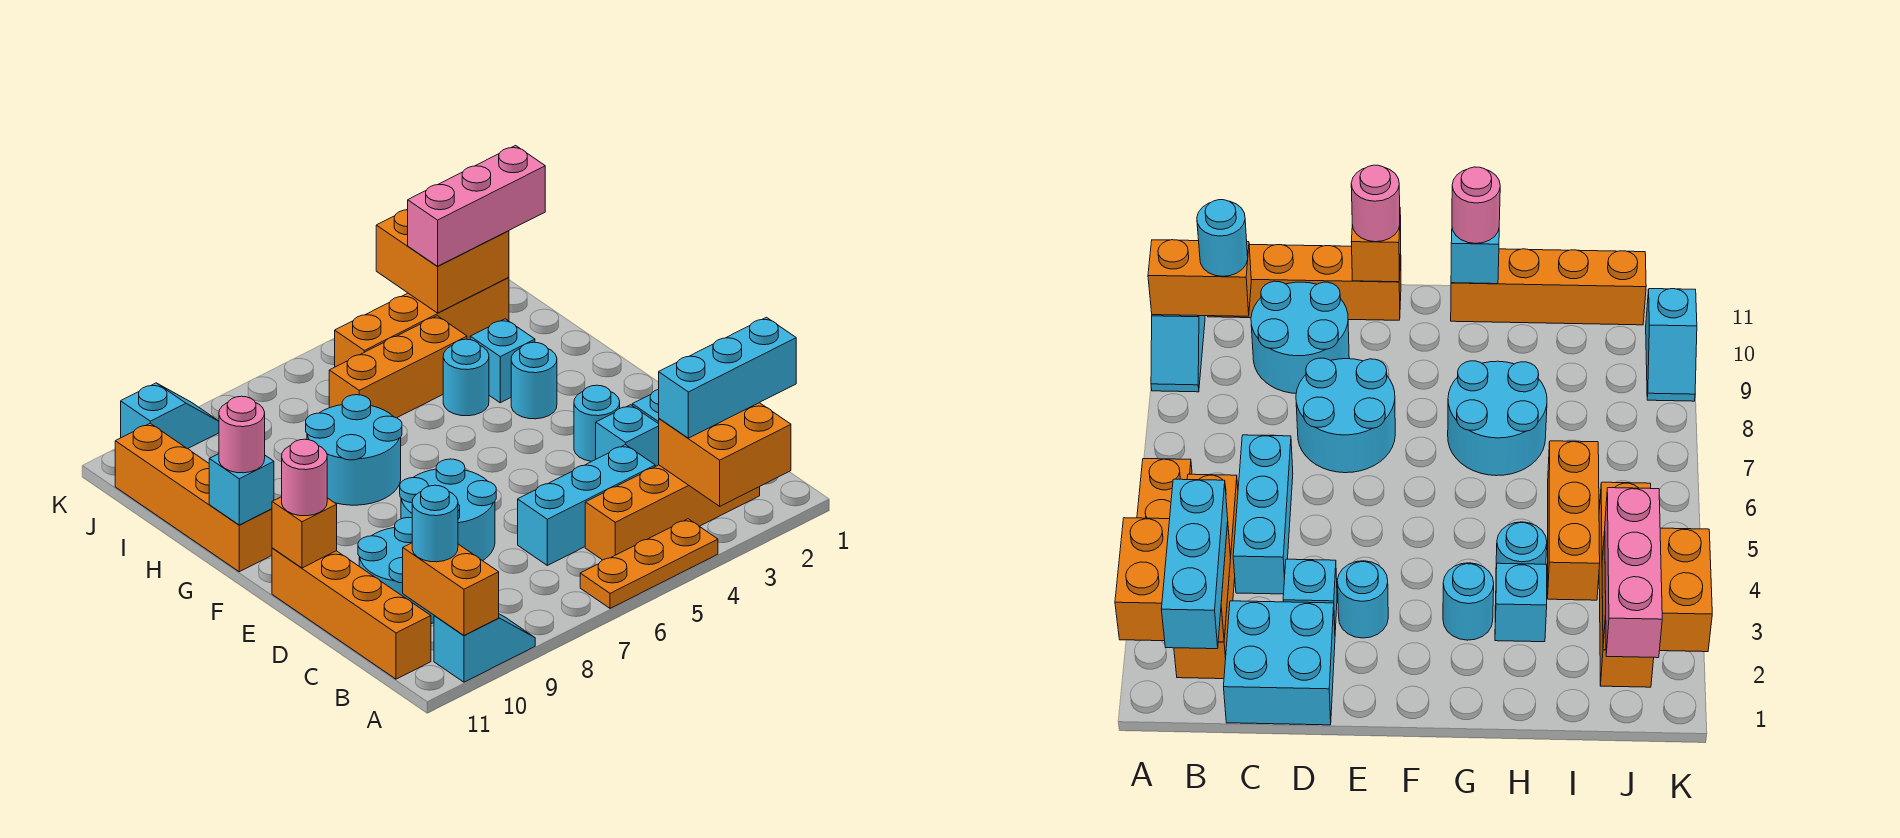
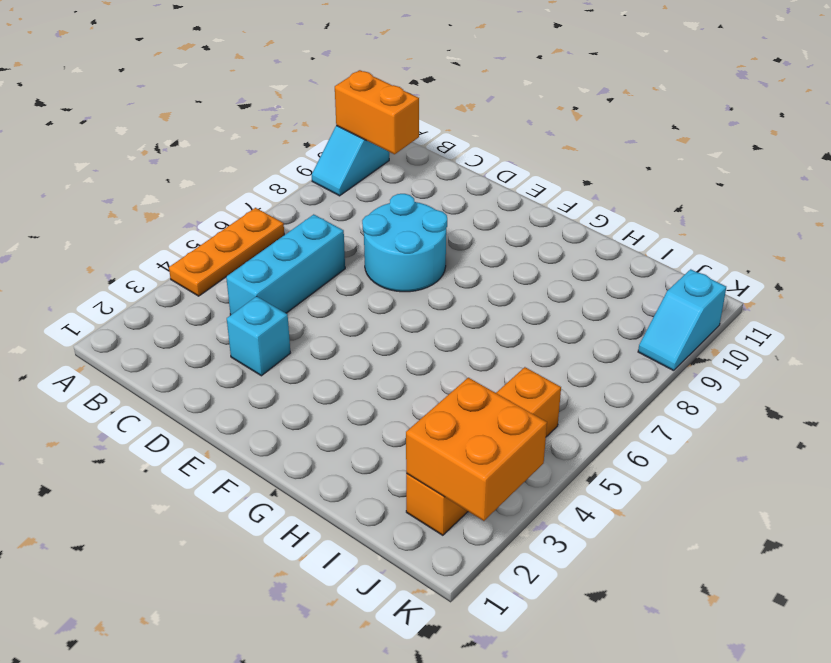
none -> orange 1x4 brick [585,465,760,560]
none -> orange 1x4 brick [272,548,431,679]
none -> cyan 2x2 brick [1224,601,1335,725]

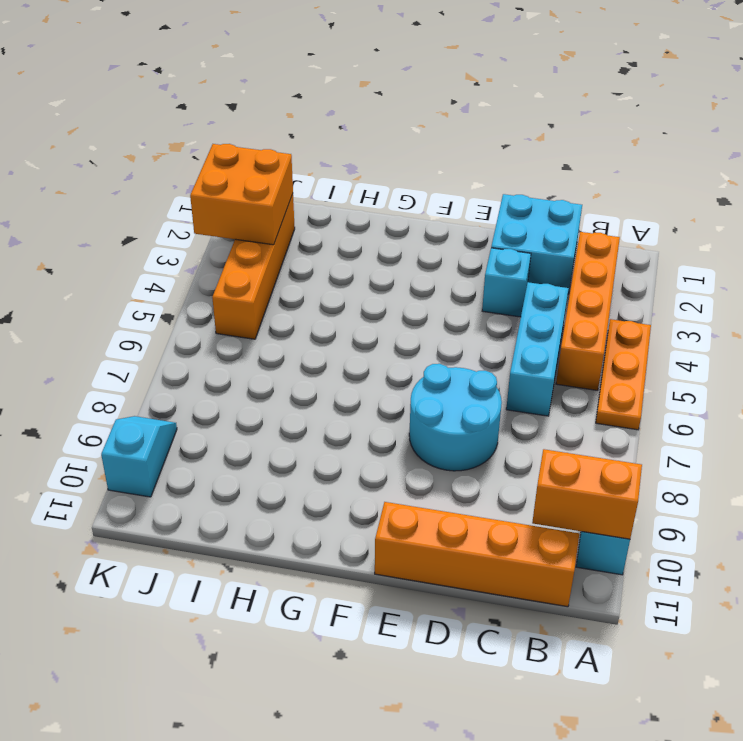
none -> cyan 2x2 round brick [358,518,434,624]
none -> cyan 1x1 round brick [574,385,620,462]
none -> cyan 1x1 round brick [511,342,557,419]

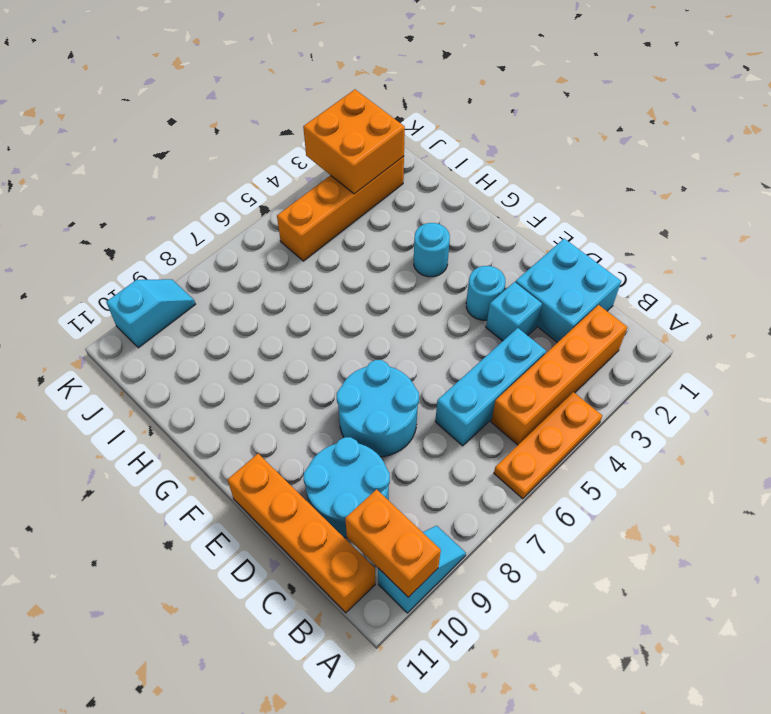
none -> cyan 2x2 round brick [306,395,402,505]
none -> orange 1x4 brick [115,423,272,572]
none -> cyan 1x1 brick [470,319,535,403]

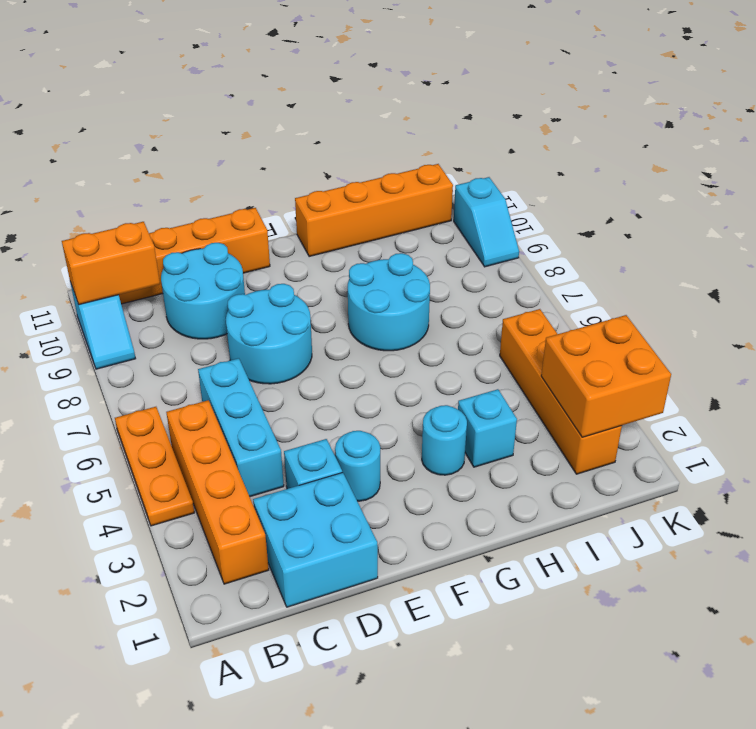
none -> cyan 1x1 round brick [443,339,489,416]
none -> orange 1x3 brick [329,316,467,418]
none -> orange 2x2 brick [659,403,791,506]

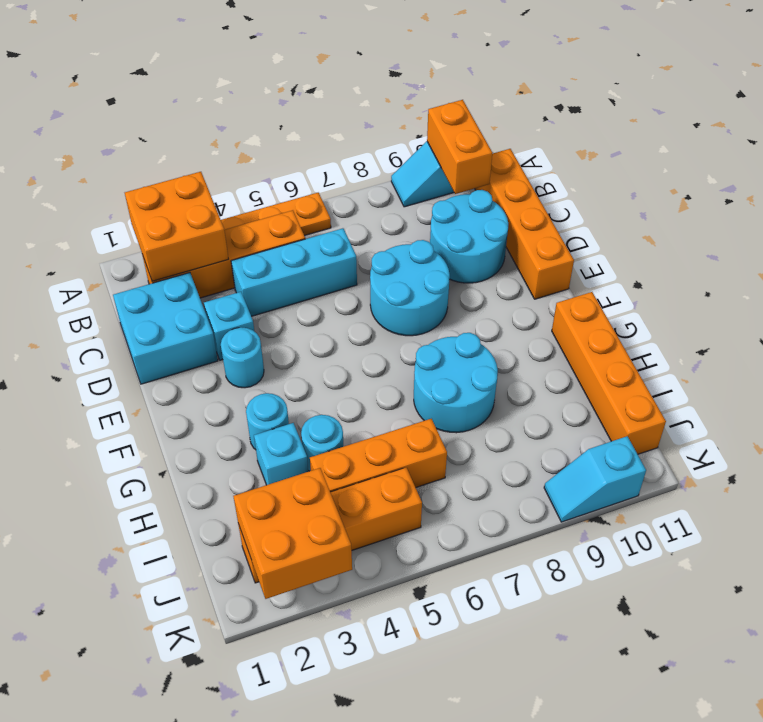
none -> orange 1x1 brick [272,497,337,568]
none -> cyan 1x1 brick [209,454,274,525]
none -> cyan 1x3 brick [659,317,796,438]

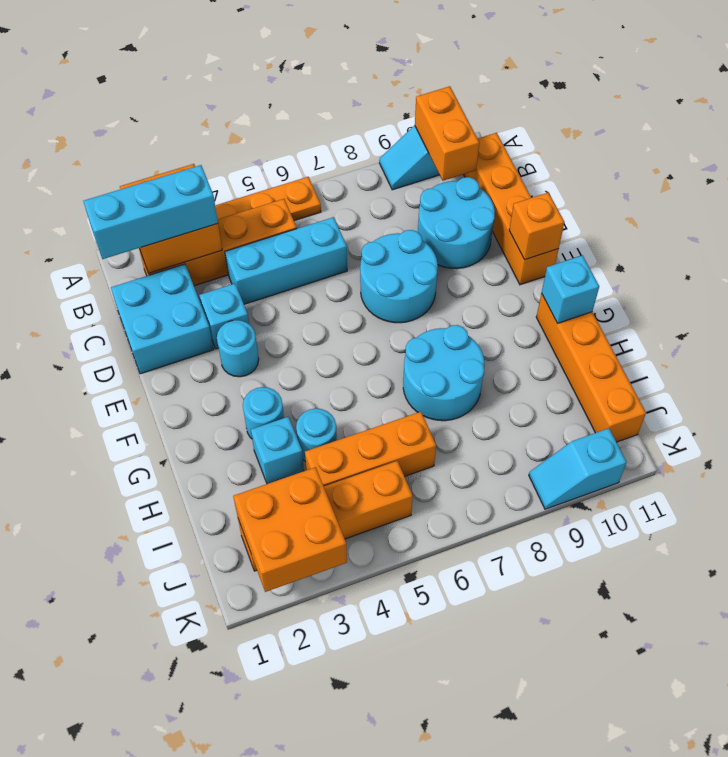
none -> cyan 1x1 round brick [412,485,458,562]
none -> pink 1x1 round brick [282,439,327,516]
none -> pink 1x1 round brick [219,396,265,473]

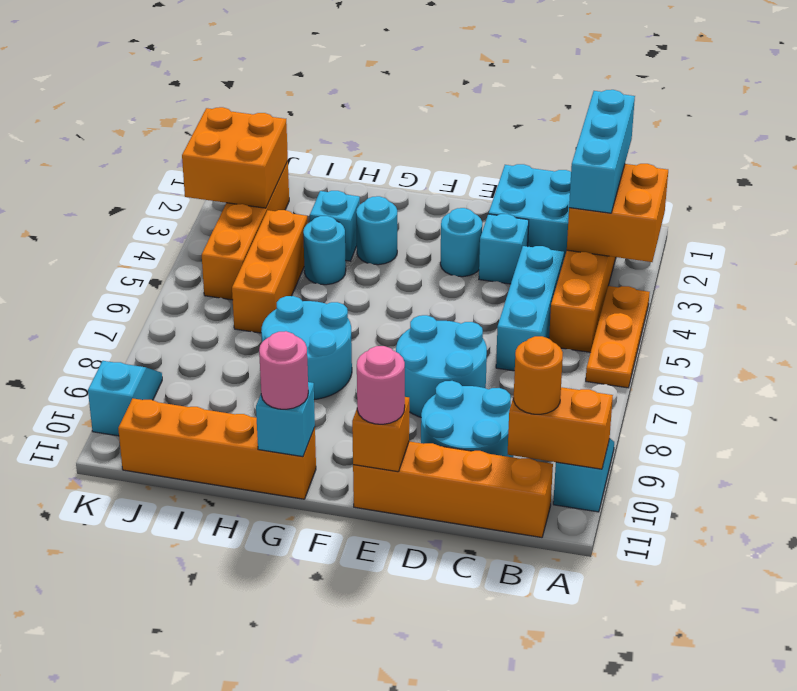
orange 1x1 round brick [514,336,563,414] -> cyan 1x1 round brick [412,485,458,562]
none -> pink 1x3 brick [408,146,545,266]

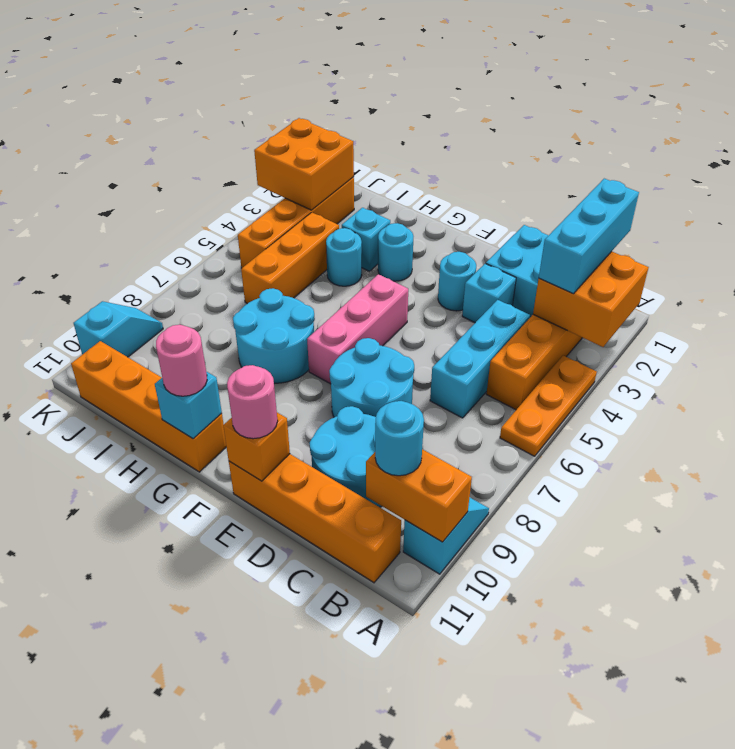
pink 1x3 brick [307,274,408,384] -> pink 1x3 brick moved to [408,146,545,266]

